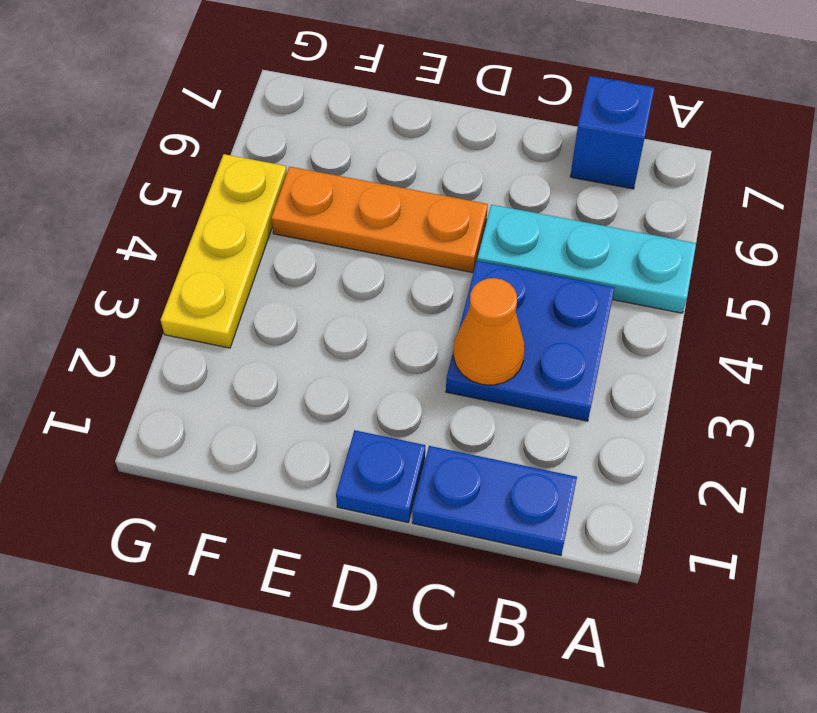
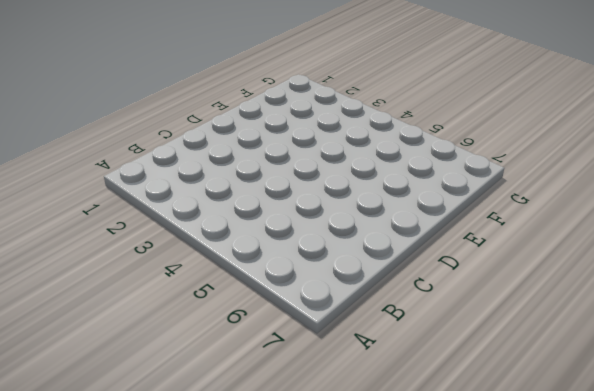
none -> cyan 1x3 plate [477,205,696,313]
none -> blue 1x2 plate [412,446,577,555]

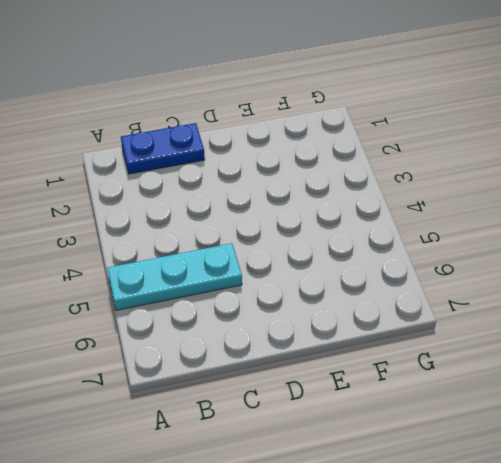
none -> blue 2x2 plate [446,261,615,421]
none -> blue 1x1 brick [570,76,655,189]

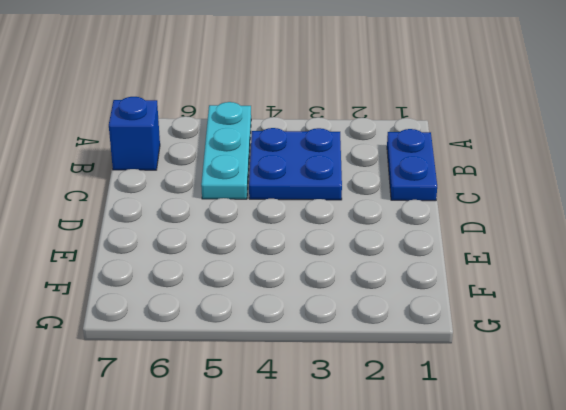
none -> blue 1x1 plate [336,430,425,522]
none -> orange 1x3 plate [271,167,488,273]

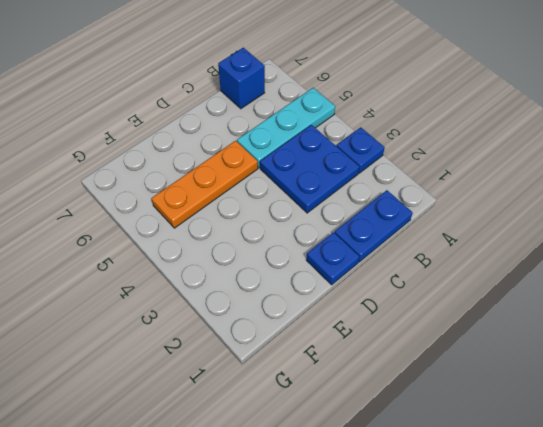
blue 1x1 plate [337,127,385,173] -> none
none -> yellow 1x3 plate [161,154,287,348]
none -> orange 1x1 cone [453,278,525,385]

